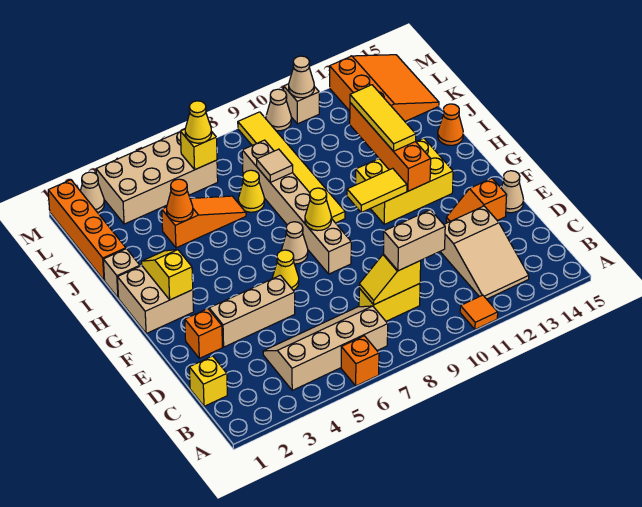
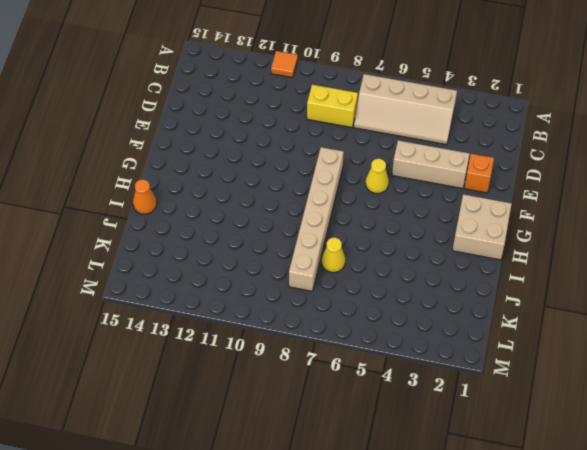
none -> orange 1x1 brick [341,336,379,386]
none -> tan 2x3 slope [440,206,529,299]
none -> yellow 1x1 brick [189,356,227,406]
none -> orange 1x2 slope [446,178,507,223]

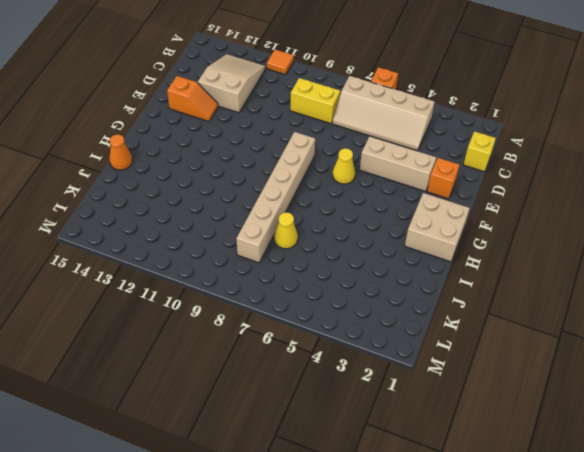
none -> tan 1x1 cone [501,171,524,213]
none -> tan 1x1 cone [281,222,308,264]
none -> yellow 2x3 brick [356,138,453,224]
none -> yellow 1x6 tile [238,112,345,223]

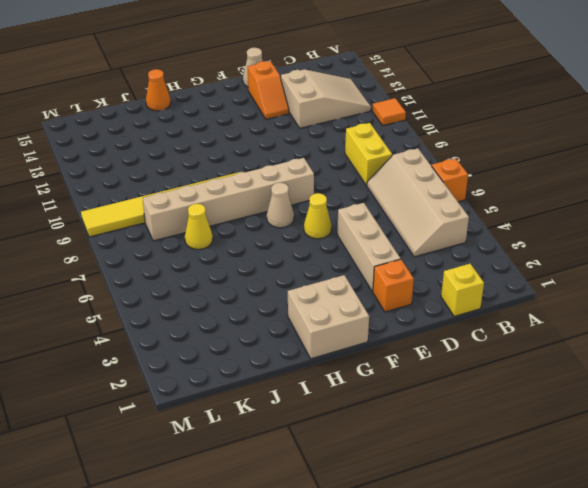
none -> yellow 2x3 brick [356,138,453,224]
none -> tan 1x1 brick [103,249,140,298]
none -> orange 1x4 brick [48,180,126,280]
none -> orange 1x3 slope [162,196,246,248]

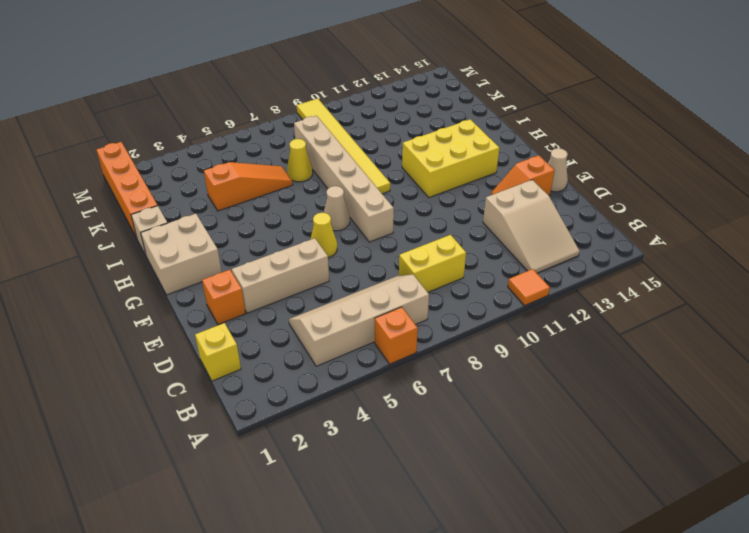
none -> orange 1x1 cone [438,104,463,145]
none -> orange 3x3 slope [330,55,439,121]
none -> tan 2x4 brick [96,132,218,224]
none -> tan 1x1 cone [81,172,104,213]

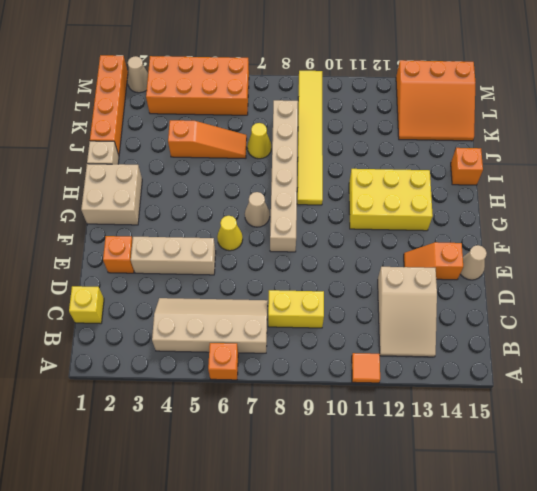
orange 1x1 brick [451,148,483,185] -> orange 1x1 cone [438,104,463,145]
orange 3x3 slope [396,60,476,141] -> orange 3x3 slope turned to [330,55,439,121]
orange 2x4 brick [146,56,249,115] -> tan 2x4 brick [96,132,218,224]
none -> tan 1x1 cone [266,89,291,131]
none -> tan 1x1 brick [284,84,319,124]
none -> yellow 1x2 slope [359,254,421,305]
none -> yellow 1x2 slope [142,250,193,300]

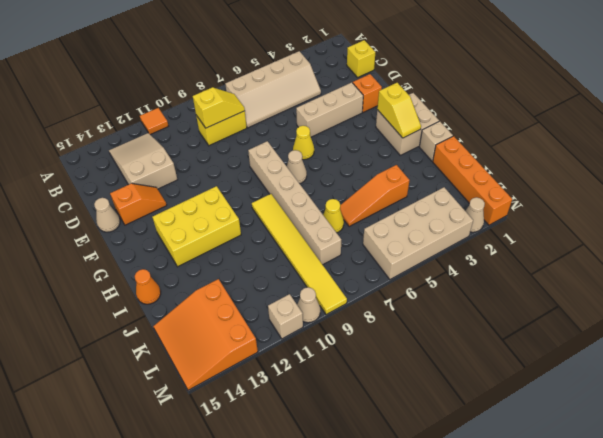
none -> orange 1x1 brick [341,336,379,386]
none -> yellow 1x1 cone [305,188,331,231]
none -> yellow 1x2 tile [347,168,407,213]
none -> orange 1x4 brick [350,103,431,191]

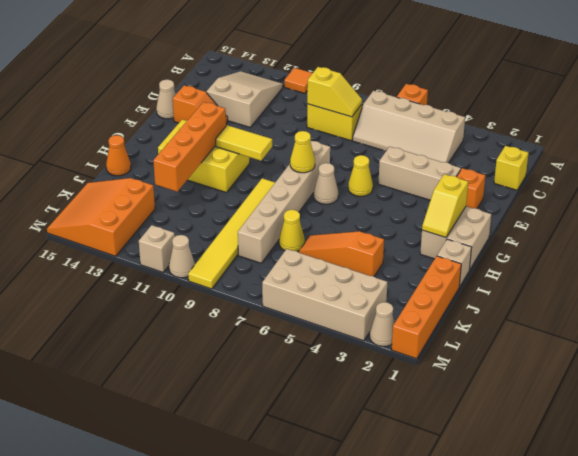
none -> orange 1x1 cone [167,179,193,222]
none -> tan 1x1 tile [257,149,293,183]
none -> yellow 1x1 brick [180,129,217,169]
none -> tan 1x1 cone [289,56,314,98]

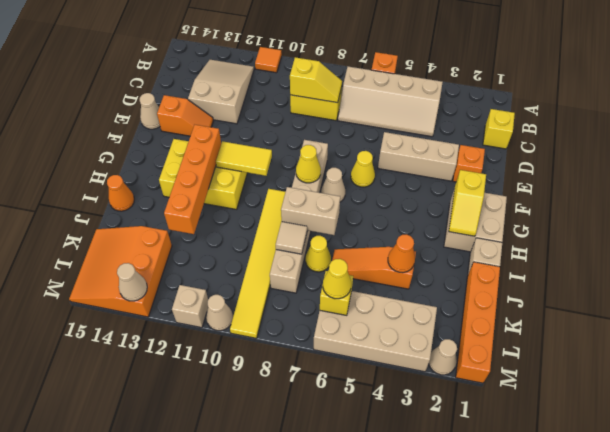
tan 1x2 brick [281,187,340,235] -> tan 1x2 brick moved to [383,210,445,271]
tan 1x1 cone [117,263,147,301] -> tan 1x1 cone moved to [289,56,314,98]
none -> yellow 1x3 tile [350,85,416,151]

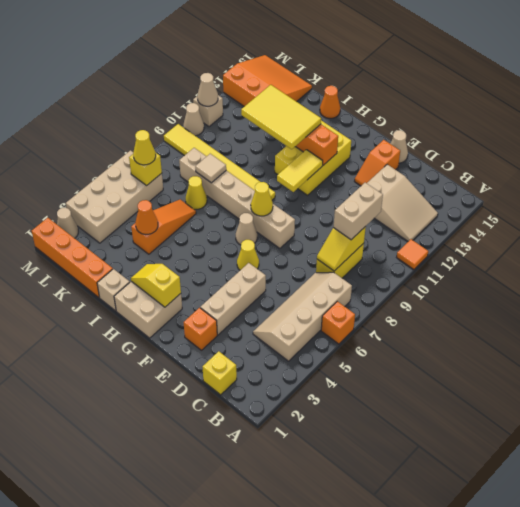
yellow 2x3 tile [241,85,321,149] -> yellow 1x3 tile [350,85,416,151]

